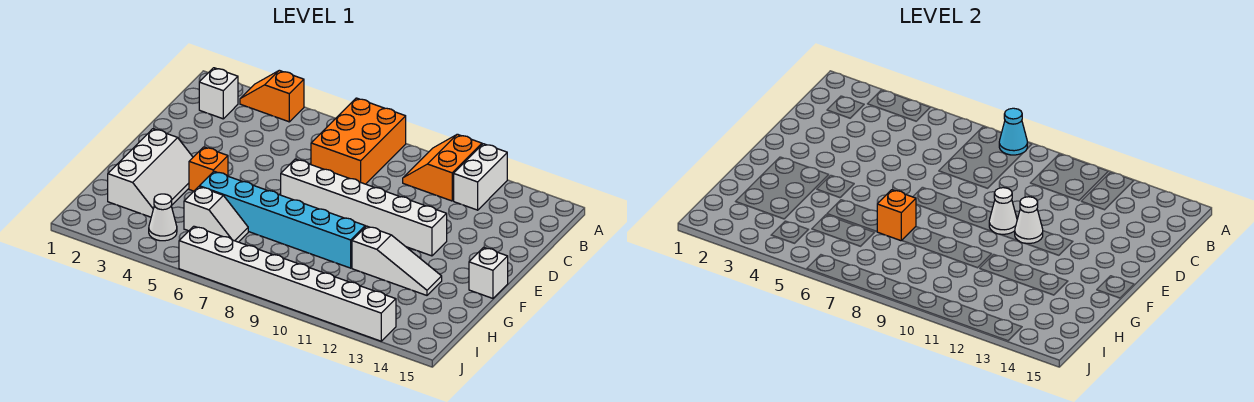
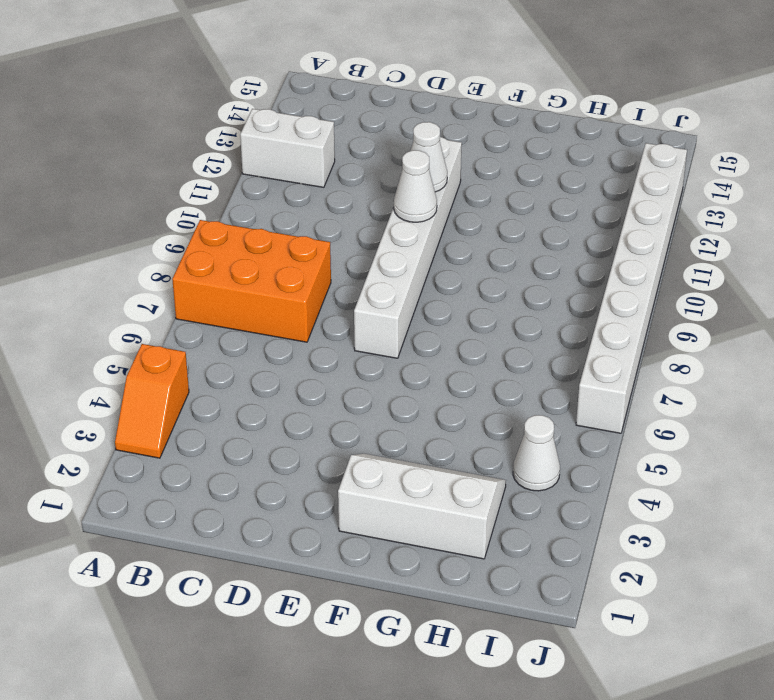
none -> orange 2x2 slope [403,134,482,201]
none -> white 1x1 brick [199,68,238,119]
none -> orange 1x1 brick [189,147,228,191]

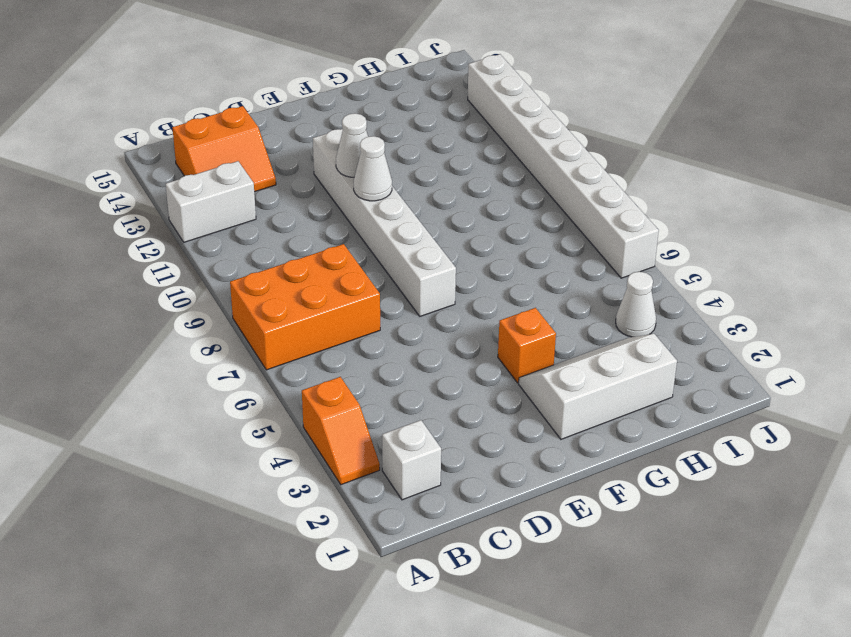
orange 2x2 slope [172,106,276,192] -> orange 2x2 slope moved to [403,134,482,201]
none -> white 1x1 brick [469,247,508,298]
none -> cyan 1x6 brick [199,171,365,268]
none -> white 1x3 slope [352,226,442,295]

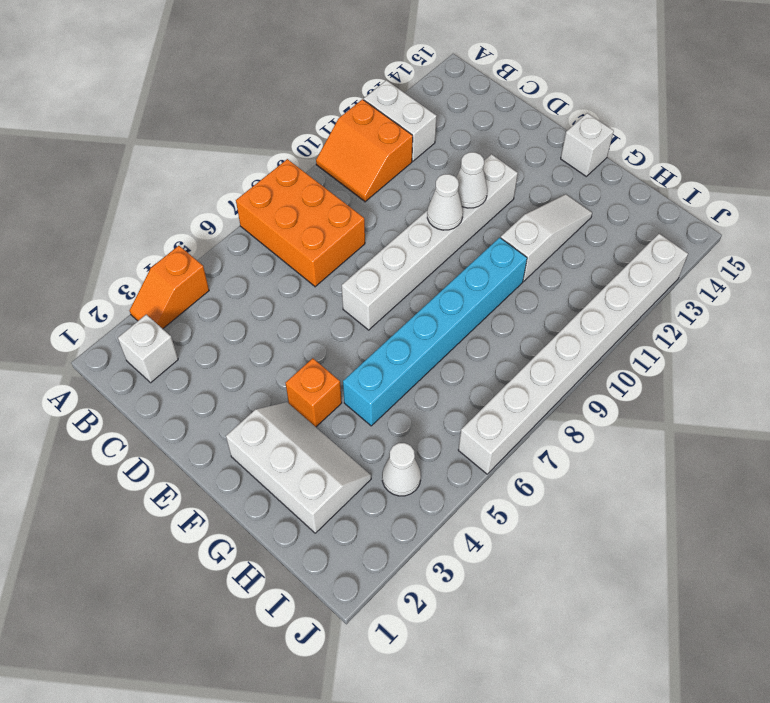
none -> white 1x2 slope [184,187,248,242]
none -> cyan 1x1 cone [999,108,1027,155]
none -> orange 1x1 brick [877,190,916,241]

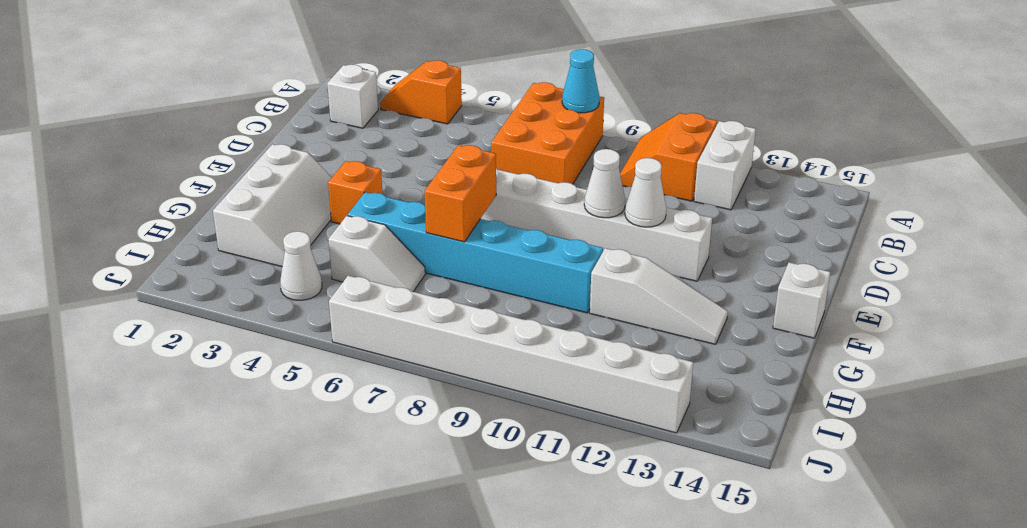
orange 1x2 brick [425,145,496,242] -> orange 1x1 brick [877,190,916,241]

